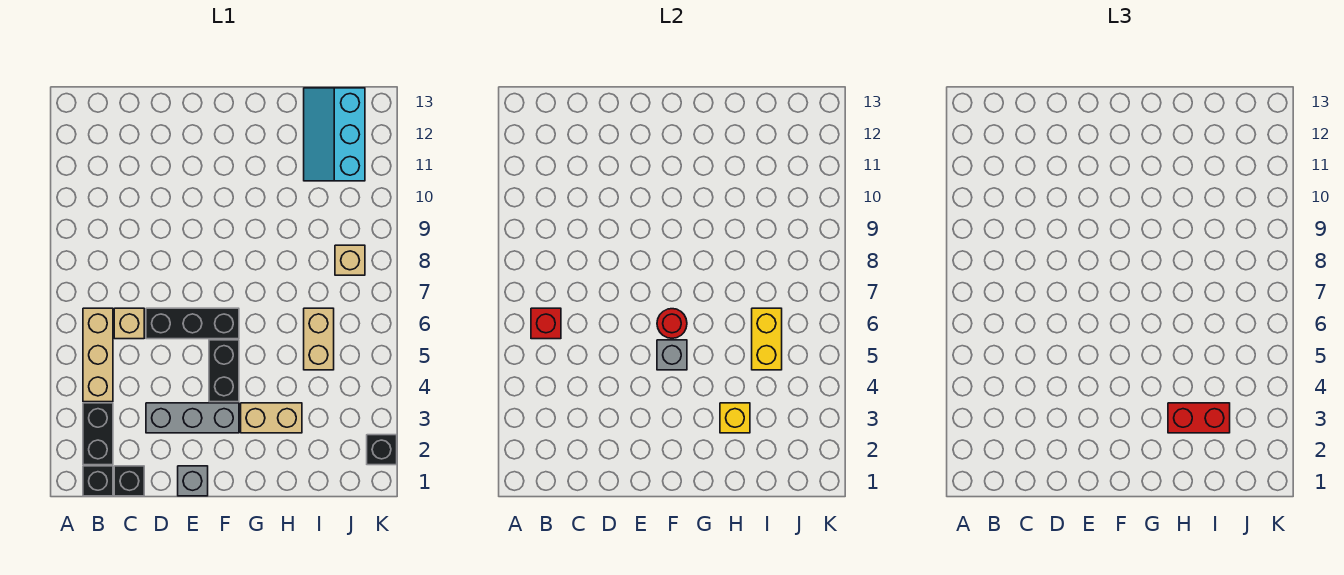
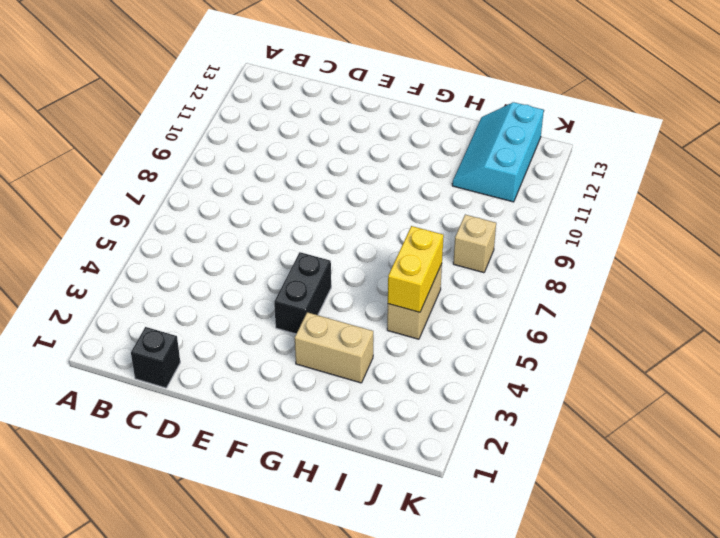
none -> black 1x1 brick [83,466,113,496]
none -> black 1x2 brick [83,403,113,465]
none -> tan 1x3 brick [83,308,113,402]

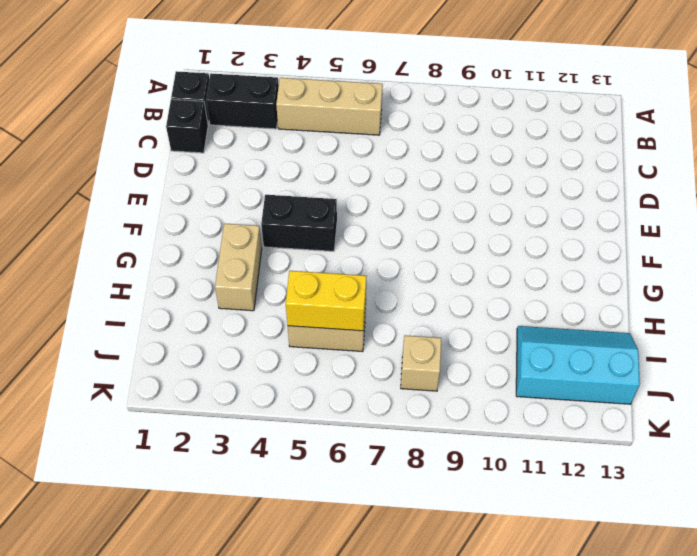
none -> tan 1x1 brick [114,308,144,339]
none -> grey 1x3 brick [146,403,239,433]
none -> black 1x3 brick [146,308,239,339]

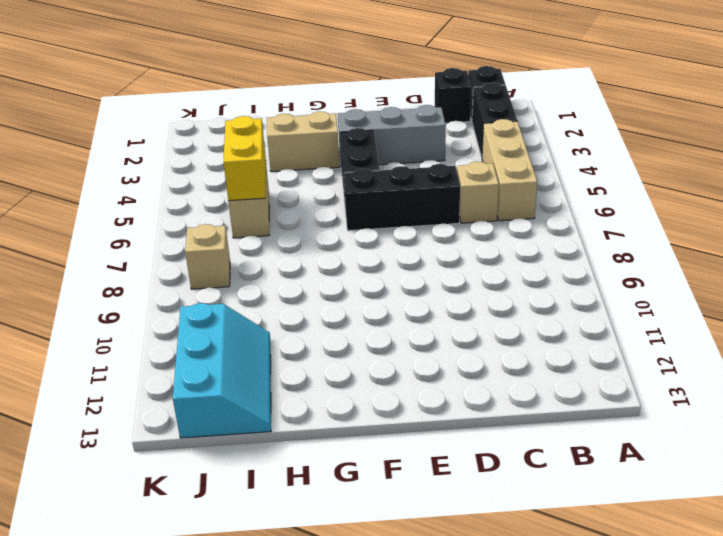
none -> grey 1x1 brick [178,466,208,496]
none -> black 1x1 brick [367,435,397,465]
none -> red 1x1 brick [531,308,561,339]

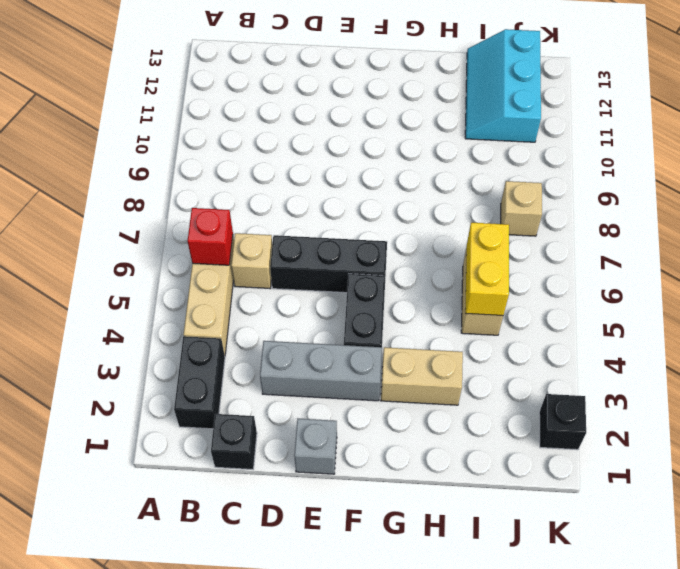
none -> black 1x1 brick [83,466,113,496]
none -> grey 1x1 brick [657,340,687,370]
none -> red 1x1 round brick [657,309,687,338]

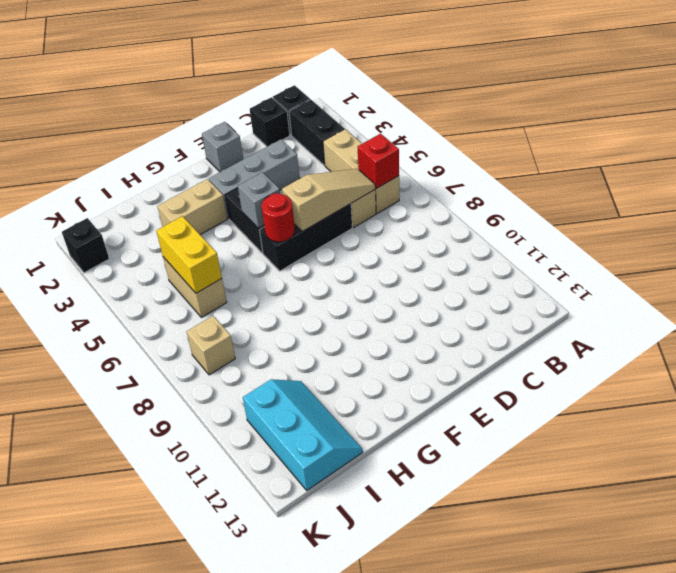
tan 1x3 slope [282,169,375,232] -> none
none -> yellow 1x1 brick [720,403,750,433]
none -> red 1x2 brick [1168,403,1230,433]

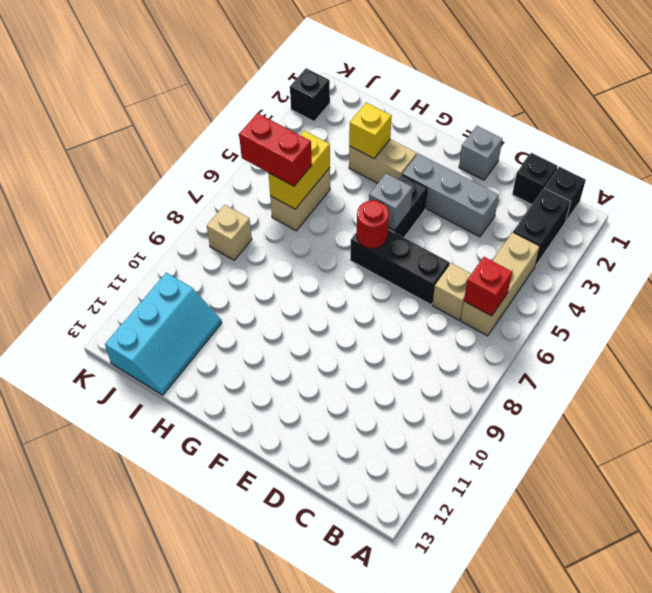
red 1x2 brick [239,113,312,186] -> red 1x2 brick moved to [1168,403,1230,433]

